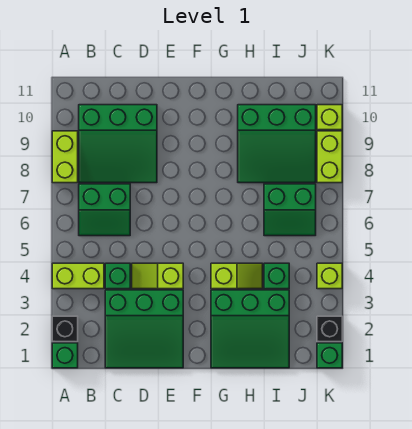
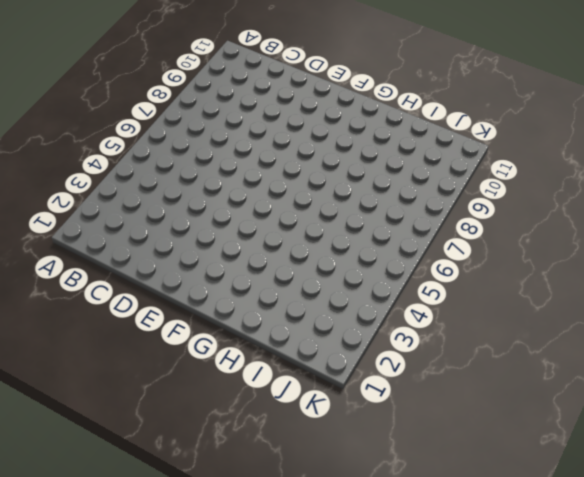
none -> green 1x1 brick [52,343,78,368]
none -> black 1x1 brick [52,316,78,342]
none -> lime 1x2 brick [52,263,104,289]

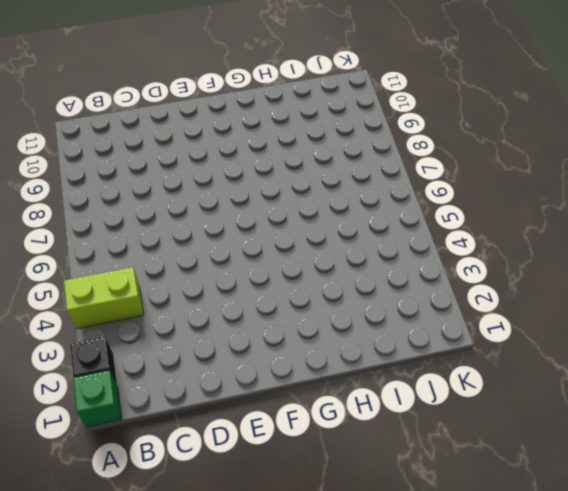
none -> lime 1x2 brick [52,131,78,183]
none -> green 2x2 slope [79,184,130,236]
none -> green 3x3 slope [79,105,157,183]

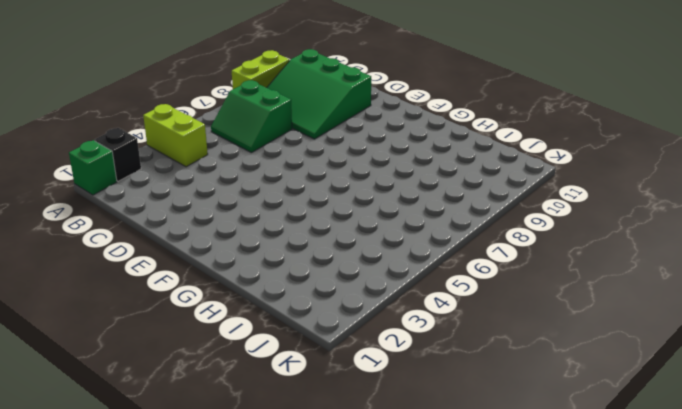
none -> green 3x3 slope [105,290,183,368]
none -> green 1x1 brick [105,263,130,289]
none -> lime 1x2 slope [132,263,183,289]

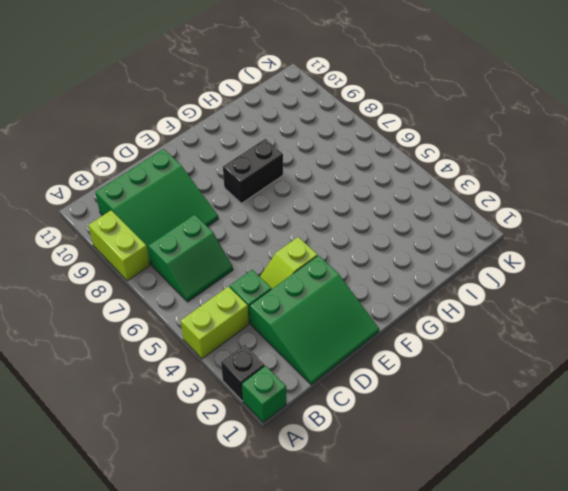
black 1x2 brick [223,139,283,203] -> none
none -> green 3x3 slope [211,290,289,368]
none -> lime 1x2 slope [211,263,263,289]
none -> green 3x3 slope [238,105,316,183]

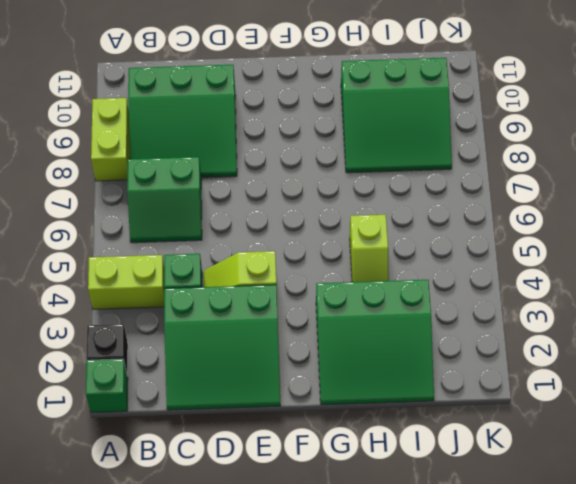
lime 1x2 slope [350,215,389,282] -> lime 1x2 slope turned to [211,263,263,289]
none -> green 1x1 brick [264,263,289,289]
none -> green 2x2 slope [264,184,316,236]
none -> green 1x1 brick [317,343,342,368]

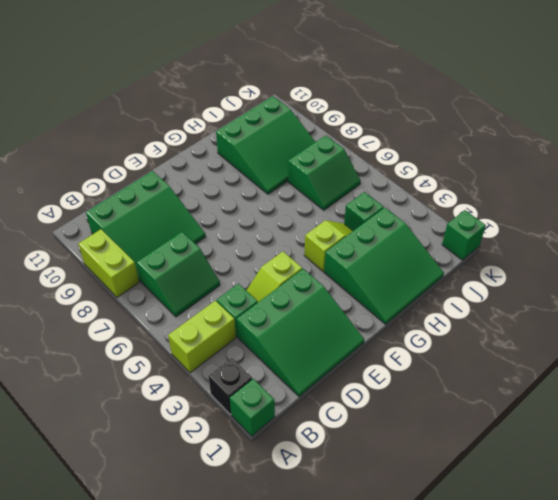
none -> black 1x1 brick [317,316,342,342]
none -> lime 1x1 brick [317,263,342,289]
none -> lime 1x2 brick [317,131,342,183]

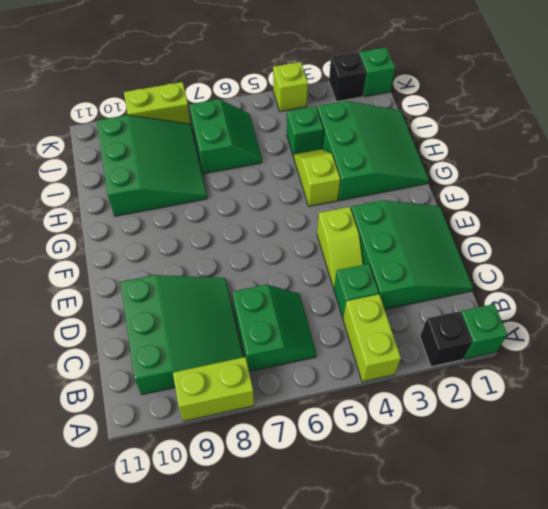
none -> lime 1x1 brick [317,105,342,130]

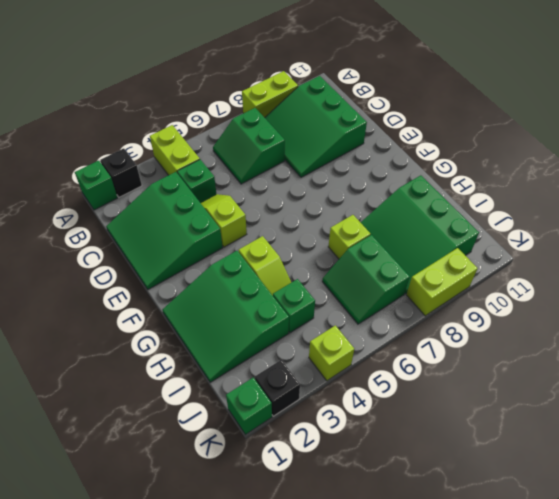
lime 1x1 brick [328,215,371,259] -> lime 1x1 brick moved to [317,105,342,130]

